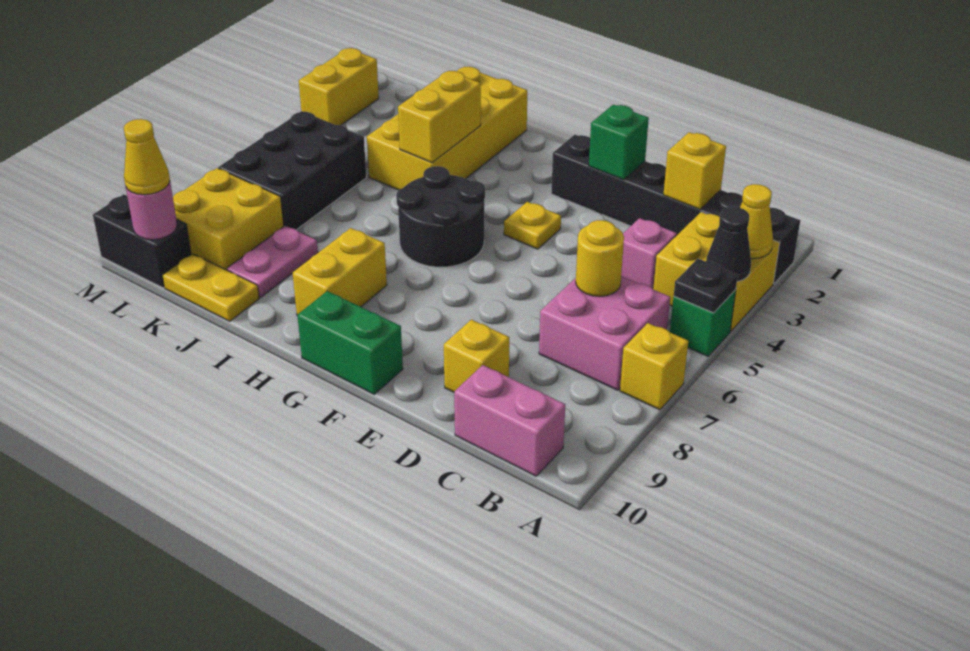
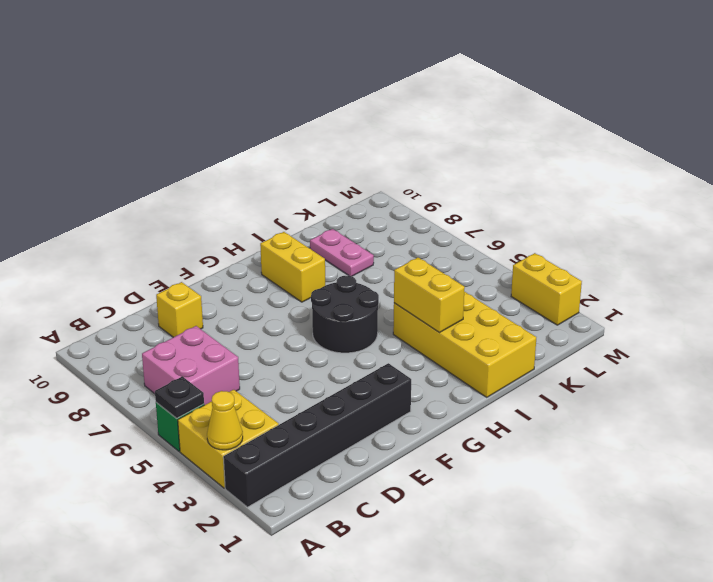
none -> yellow 1x1 brick [620,323,688,410]
none -> pink 1x2 brick [454,365,565,476]
none -> pink 1x1 brick [621,218,677,289]

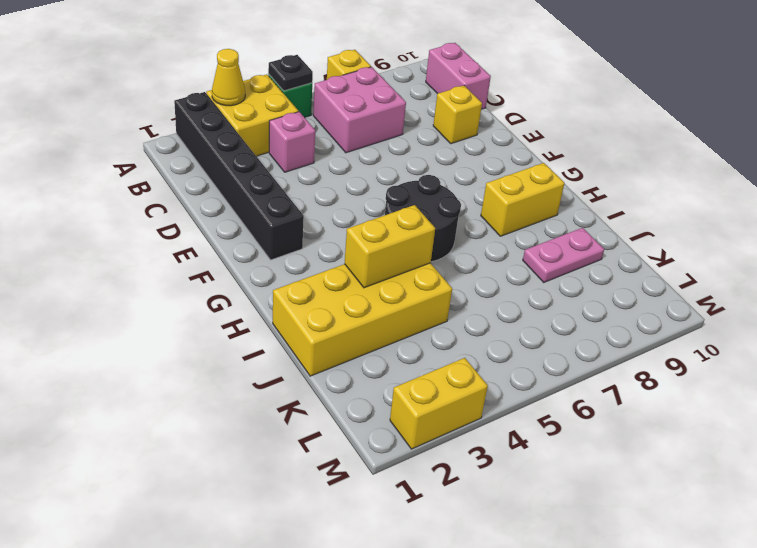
none -> yellow 1x1 plate [504,202,561,249]
none -> green 1x2 brick [297,291,403,394]
none -> yellow 1x2 plate [162,254,259,321]

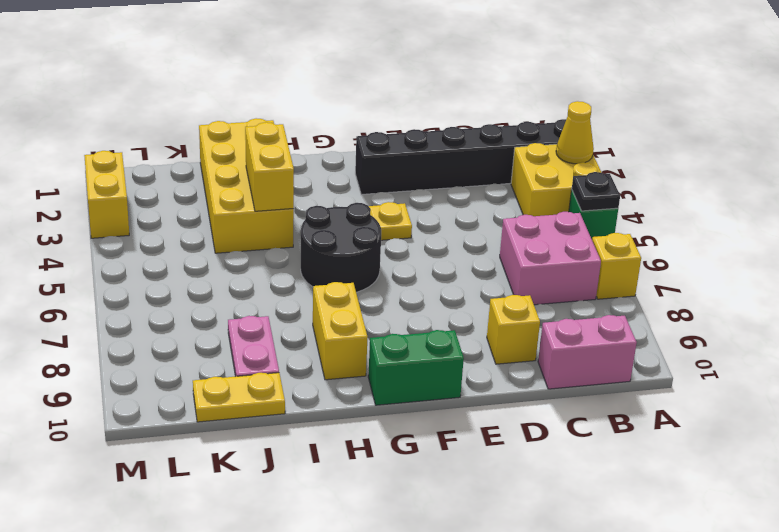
none -> pink 1x1 brick [621,218,677,289]
none -> black 2x3 brick [218,111,366,230]
none -> yellow 2x2 brick [173,168,284,270]

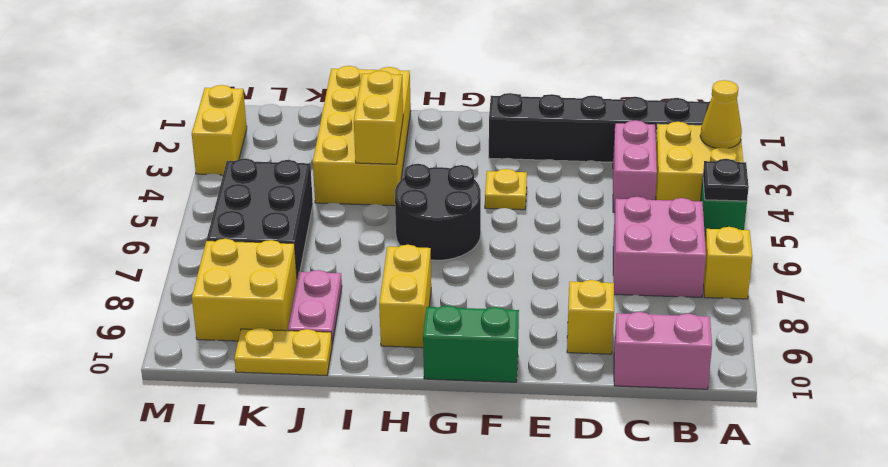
pink 1x2 brick [613,120,657,212] -> pink 1x1 brick [621,218,677,289]
none -> black 1x2 brick [93,194,191,288]
none -> black 1x1 cone [706,207,751,282]
none -> yellow 1x1 brick [663,132,726,209]

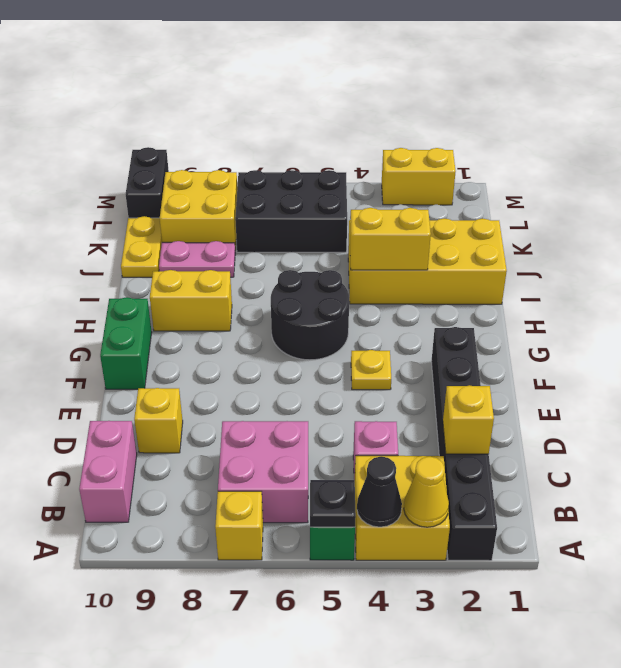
none -> yellow 1x1 round brick [576,220,624,297]
none -> green 1x1 brick [589,105,649,180]
none -> pink 1x1 round brick [126,183,177,240]

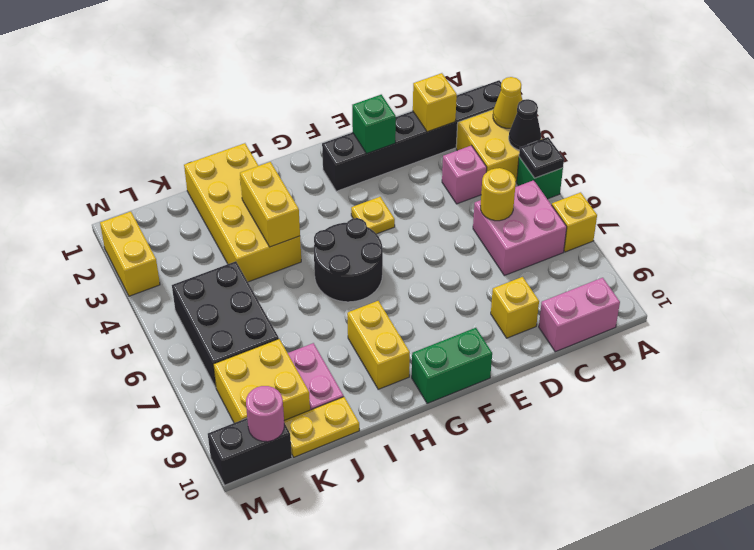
none -> yellow 1x1 cone [124,119,170,195]

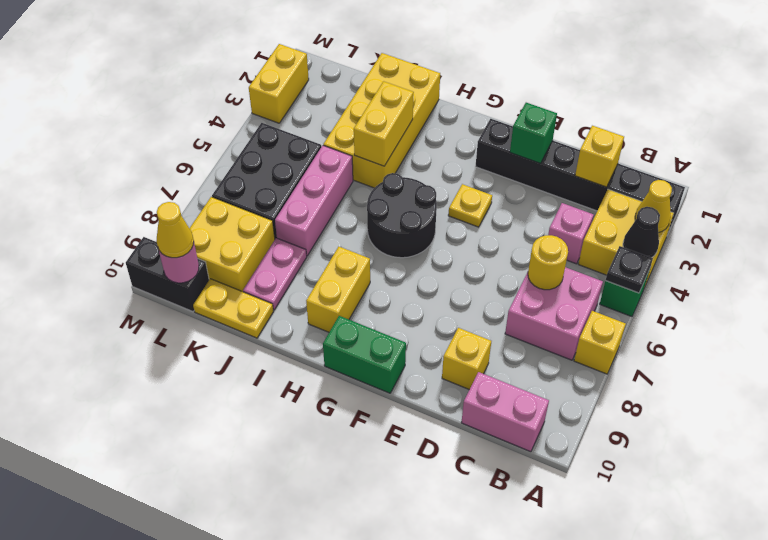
pink 1x3 brick [275,146,353,256] -> none

